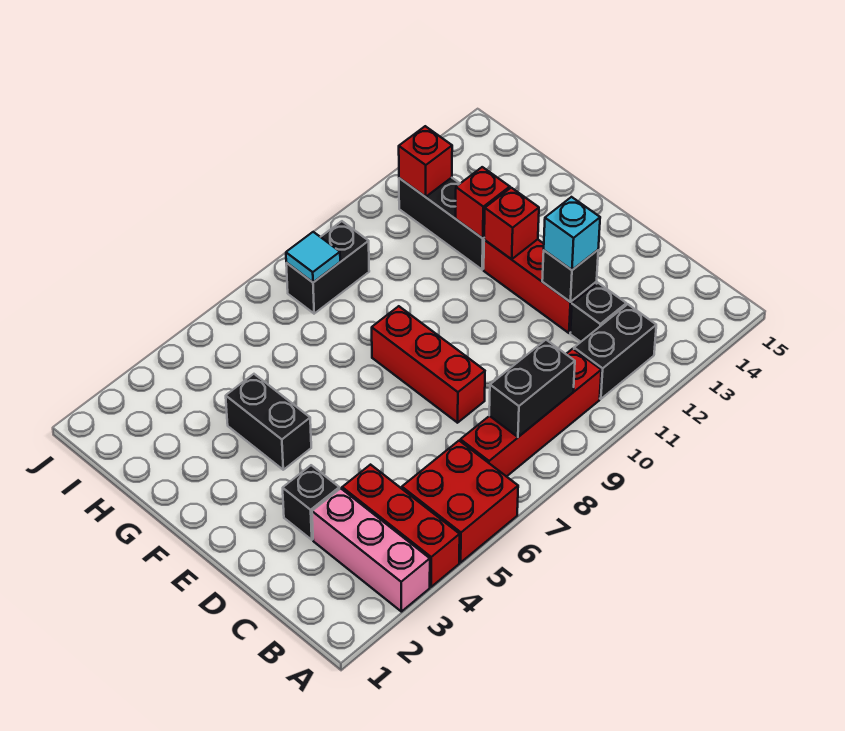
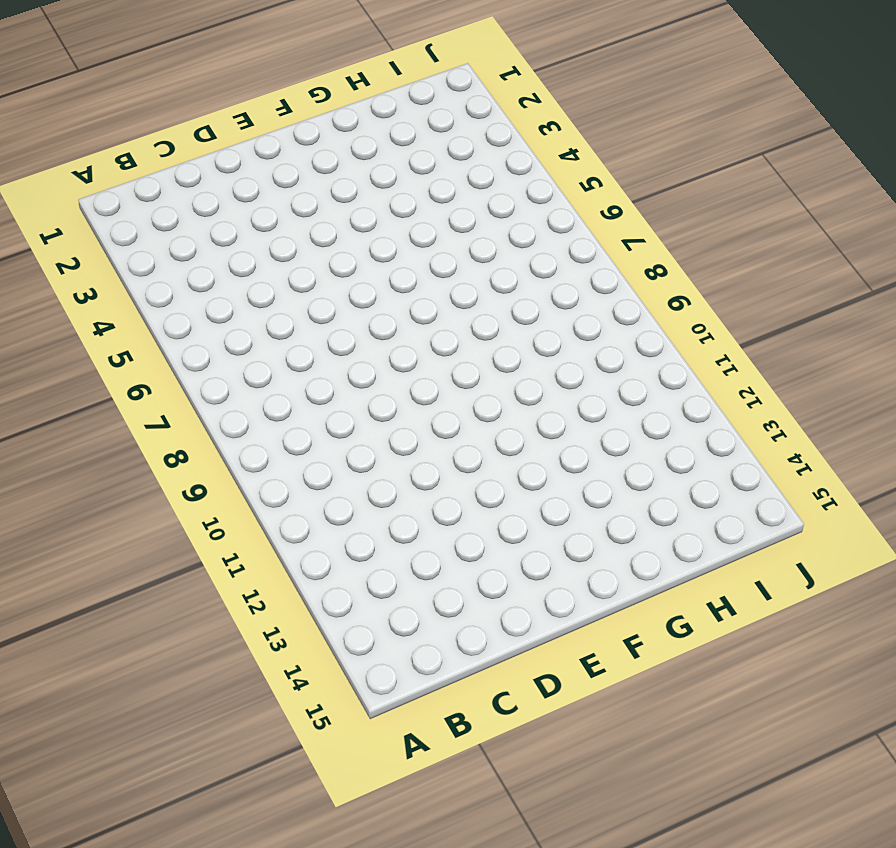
none -> pink 1x3 brick [312,488,430,612]
none -> red 1x3 brick [342,465,460,587]
none -> red 2x2 brick [402,441,518,562]

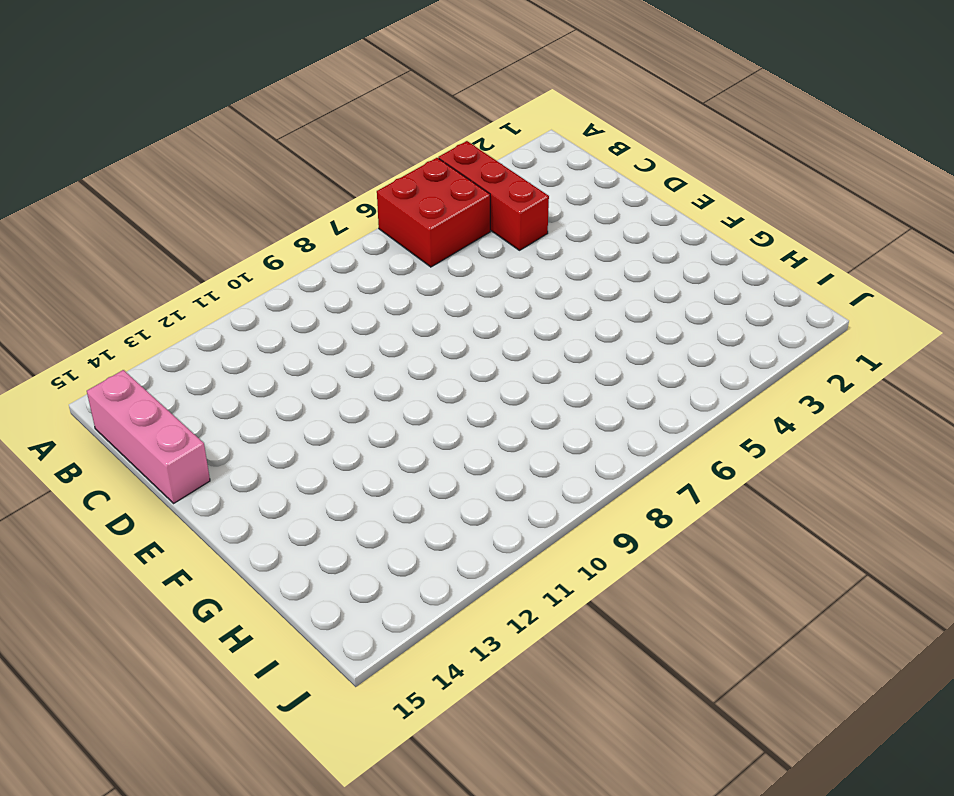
pink 1x3 brick [87,370,210,503] -> pink 1x3 brick moved to [312,488,430,612]
none -> red 1x4 brick [460,349,601,477]
none -> black 1x2 brick [574,304,656,399]
none -> black 1x1 brick [570,283,626,342]

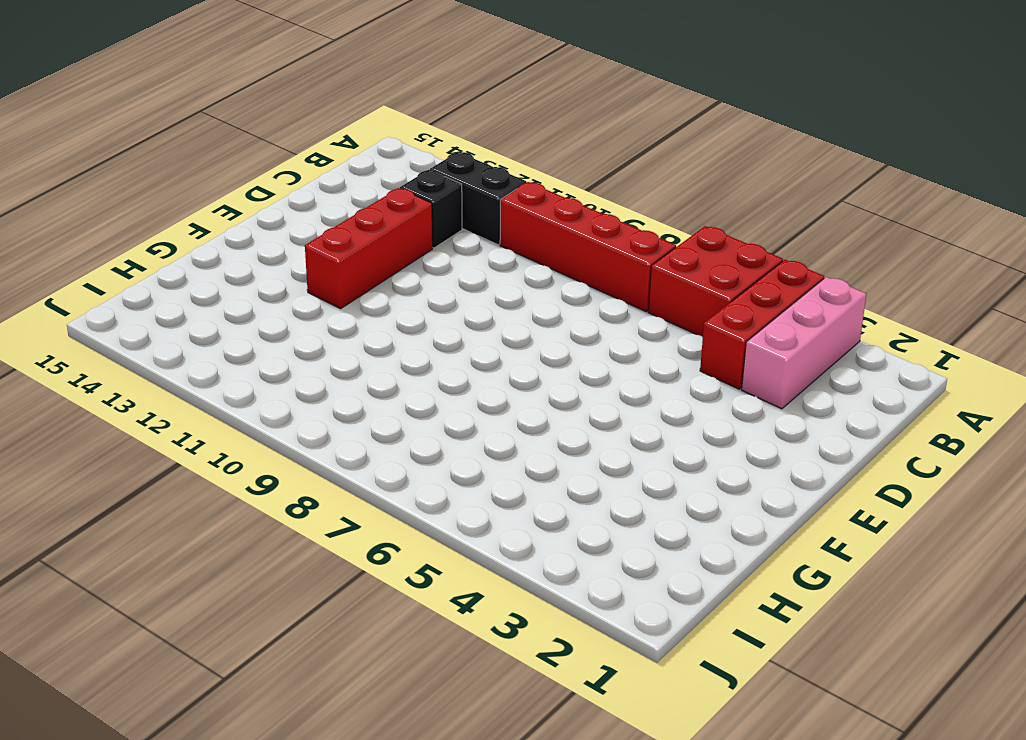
none -> black 1x1 brick [283,465,339,540]
none -> red 1x3 brick [372,306,485,423]
none -> black 1x2 brick [226,374,311,470]

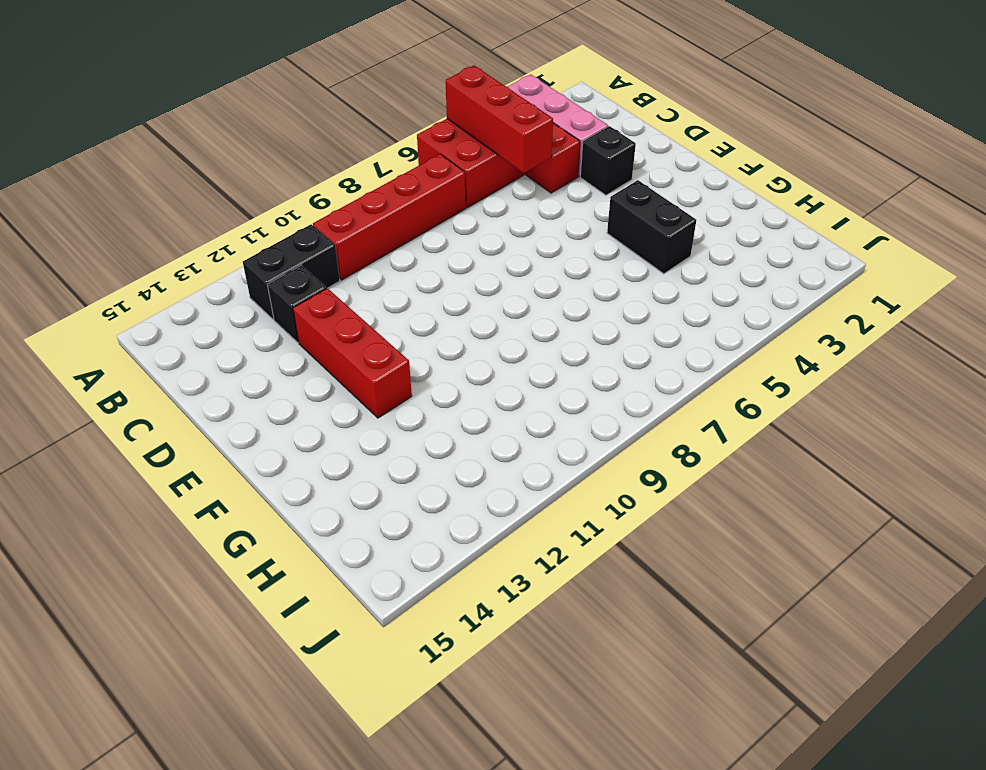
red 1x3 brick [446,65,553,173] -> red 1x3 brick moved to [372,306,485,423]
none -> black 1x3 brick [399,178,484,270]
none -> black 1x2 brick [286,221,369,314]
none -> black 1x2 brick [489,340,575,437]

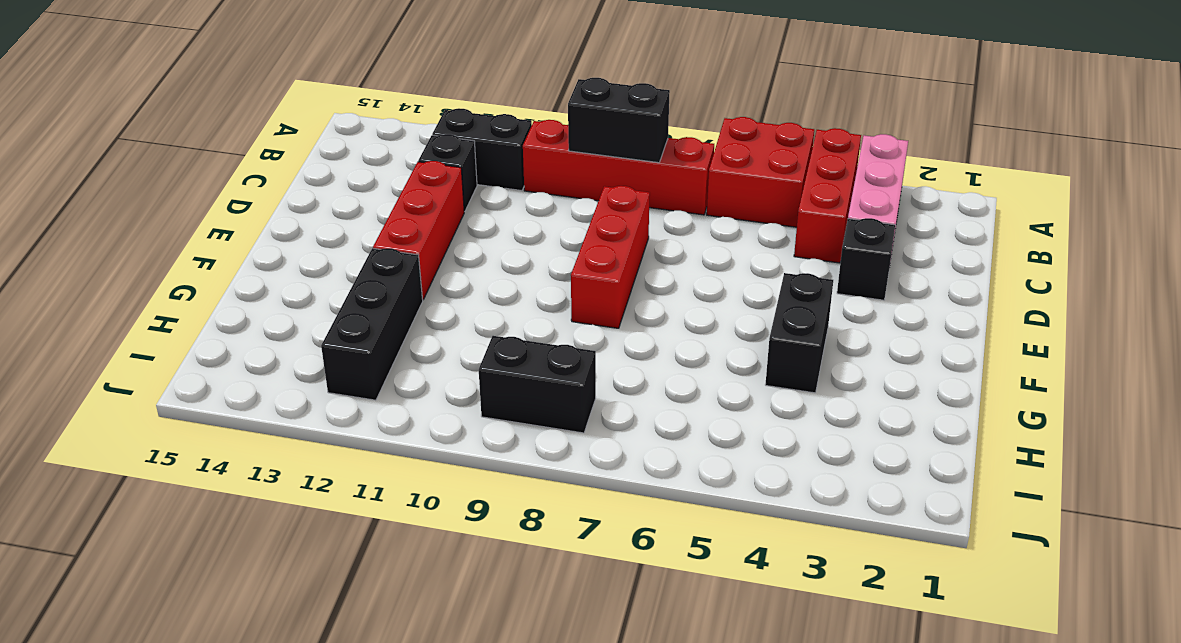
none -> black 1x1 brick [542,250,598,302]
none -> red 1x1 brick [484,188,539,259]
none -> red 1x1 brick [456,167,510,238]

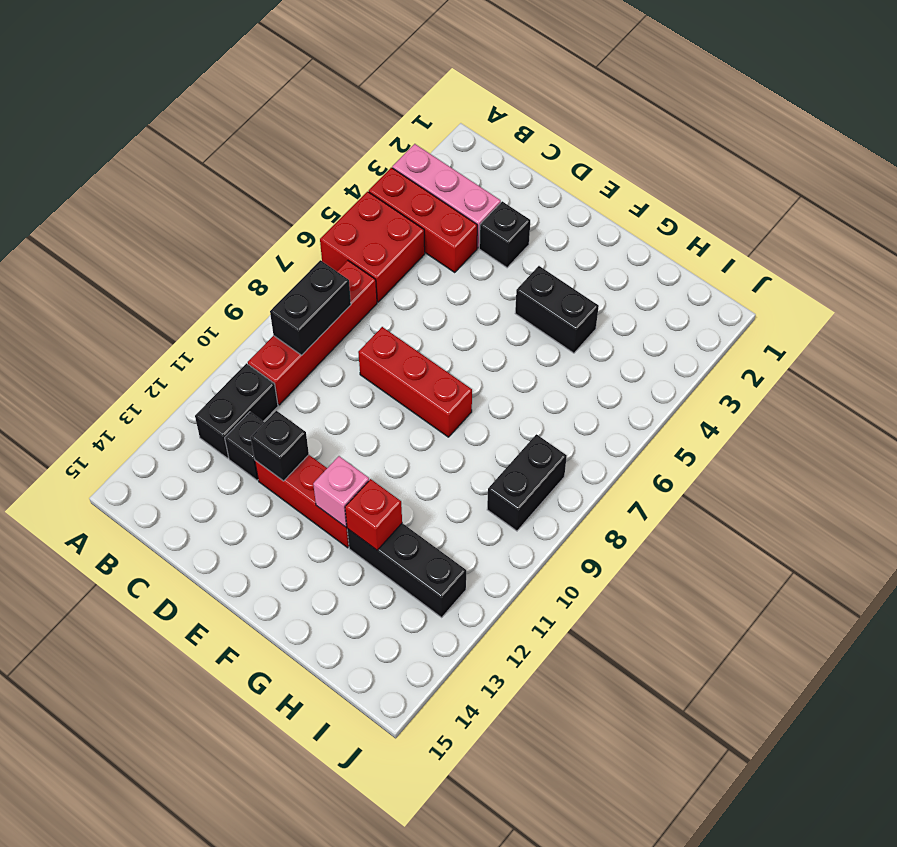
pink 1x1 brick [313,456,369,527] -> red 1x1 brick [484,188,539,259]
none -> cyan 1x1 tile [286,232,340,282]
none -> red 1x1 brick [399,126,452,197]
none -> cyan 1x1 brick [544,197,600,270]

